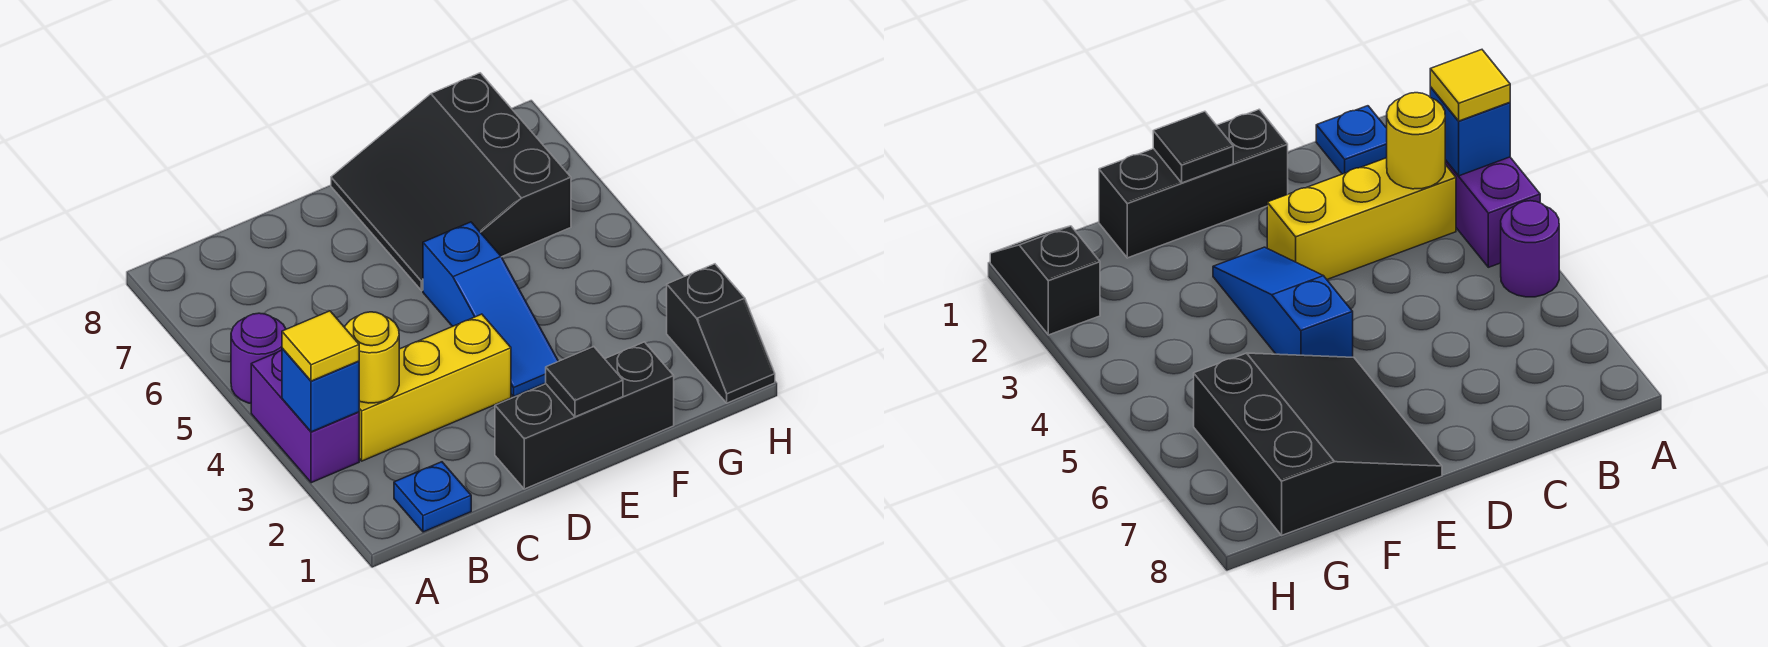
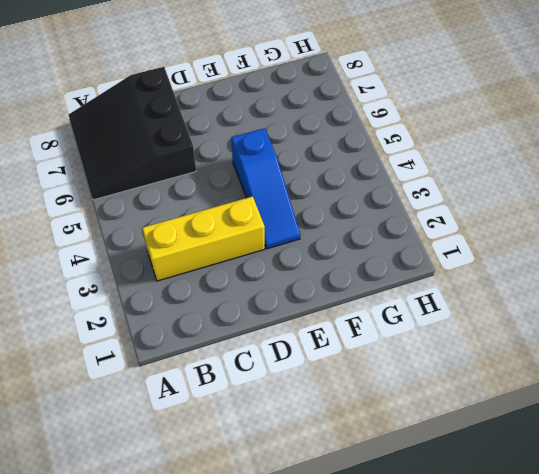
black 3x3 slope [69,67,196,200] -> black 3x3 slope moved to [331,73,571,291]
none -> purple 1x2 brick [251,350,359,483]
none -> purple 1x1 round brick [231,313,286,403]
none -> blue 1x1 plate [394,462,471,532]

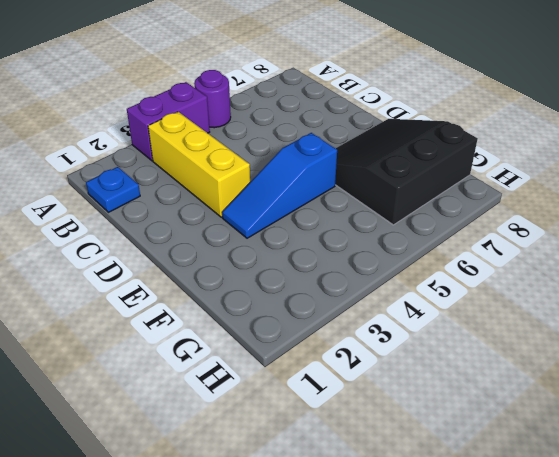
none -> black 1x3 brick [495,342,674,489]
none -> black 1x2 slope [667,264,775,403]
none -> blue 1x1 brick [282,348,359,432]

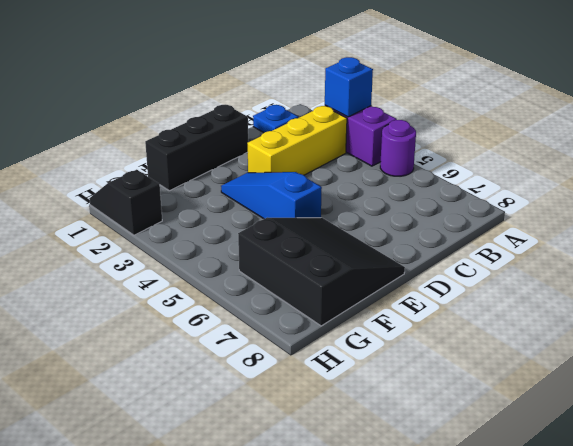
none -> yellow 1x1 round brick [345,312,399,403]
none -> black 1x1 tile [546,347,623,417]
none -> yellow 1x1 tile [282,311,359,381]

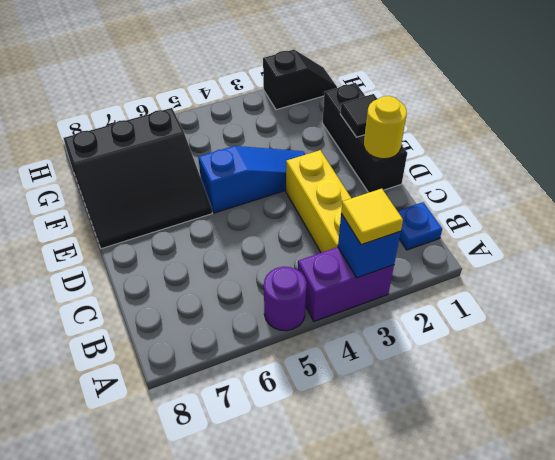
yellow 1x1 round brick [364,96,407,159] -> yellow 1x1 round brick moved to [345,312,399,403]

